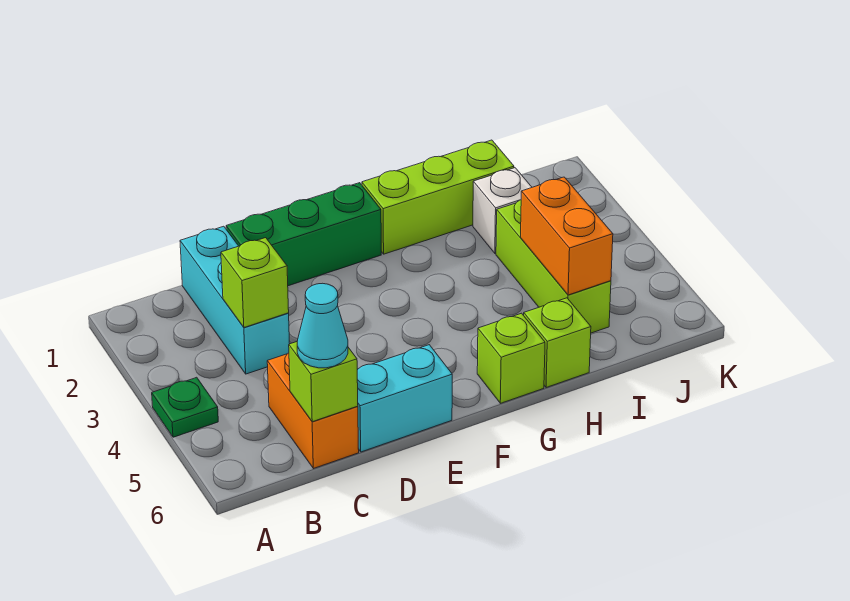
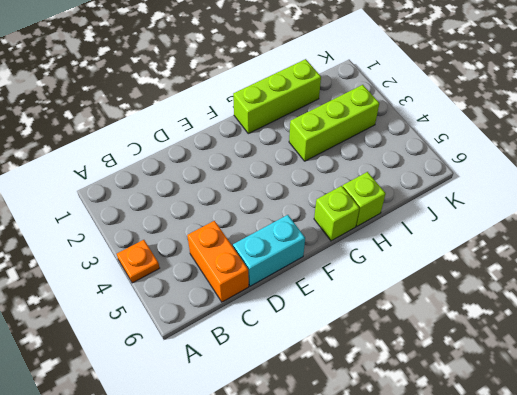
orange 1x1 plate [117,240,160,283] -> green 1x1 plate [152,377,218,437]
lime 1x3 brick [289,85,379,161] -> lime 1x3 brick turned to [496,200,611,333]
none -> cyan 1x3 brick [180,226,290,374]
none -> green 1x3 brick [226,183,381,286]
none -> white 1x1 brick [473,168,532,253]

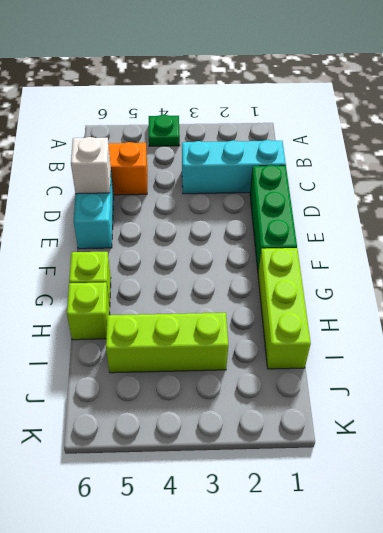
white 1x1 brick [71,137,111,194] -> white 1x1 brick moved to [473,168,532,253]
none -> lime 1x1 brick [221,238,289,328]
none -> lime 1x1 brick [289,342,358,422]
none -> orange 1x2 brick [521,177,613,295]

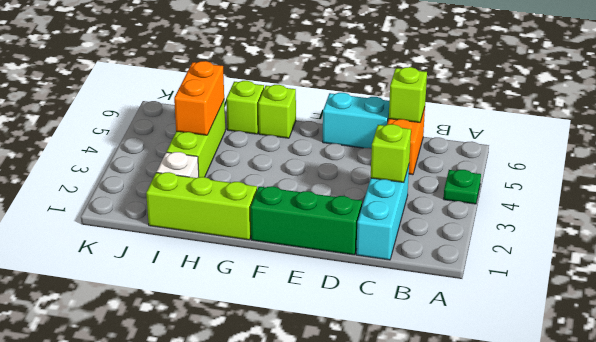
none -> cyan 1x1 cone [297,283,348,368]

